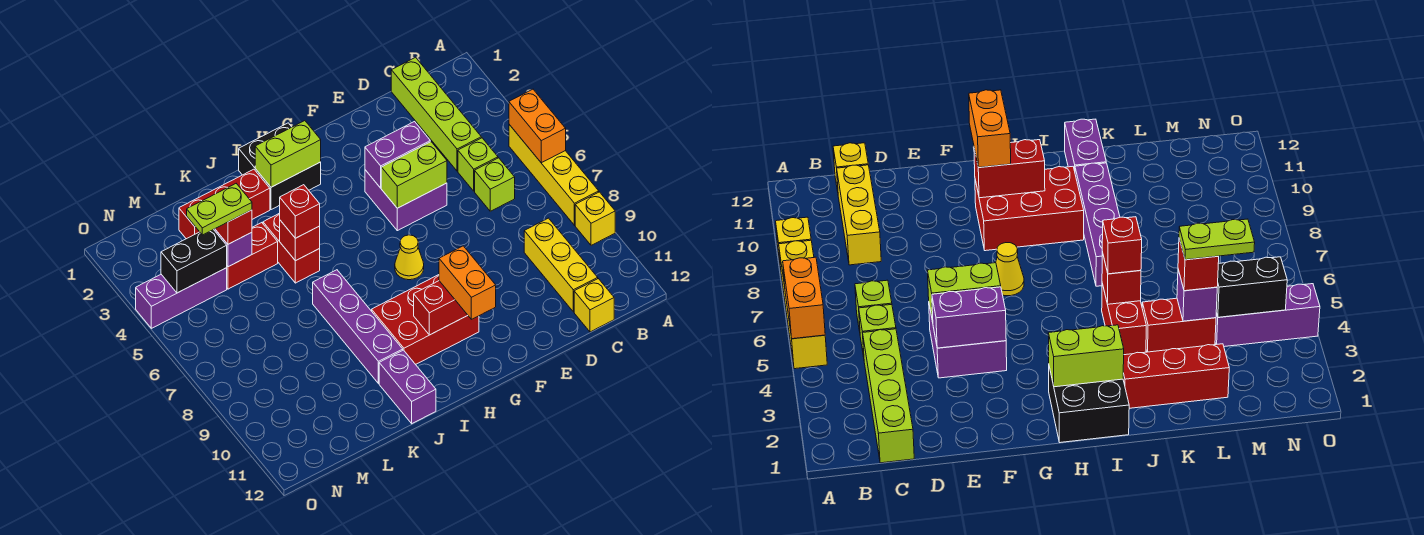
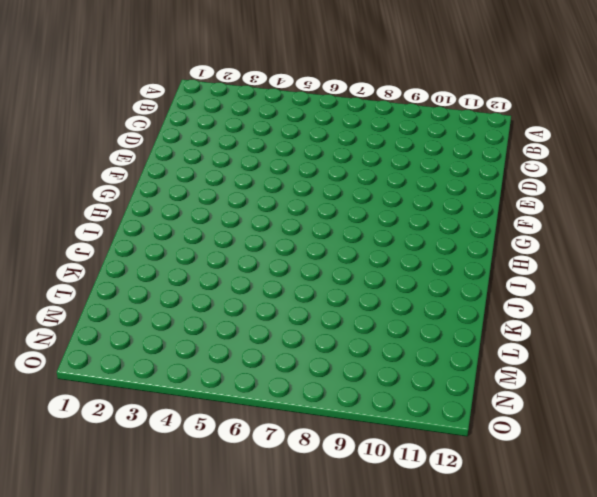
none -> yellow 1x4 brick [509,125,599,225]
none -> yellow 1x1 brick [575,192,615,245]
none -> lime 1x4 brick [391,57,481,171]

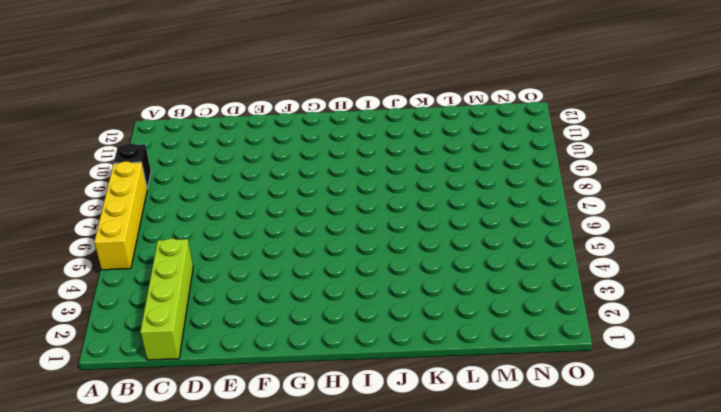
black 1x1 brick [114,143,151,189] -> yellow 1x1 brick [575,192,615,245]
none -> lime 1x1 brick [458,138,498,191]
none -> lime 1x1 brick [475,158,515,211]
none -> yellow 1x3 brick [524,218,598,312]

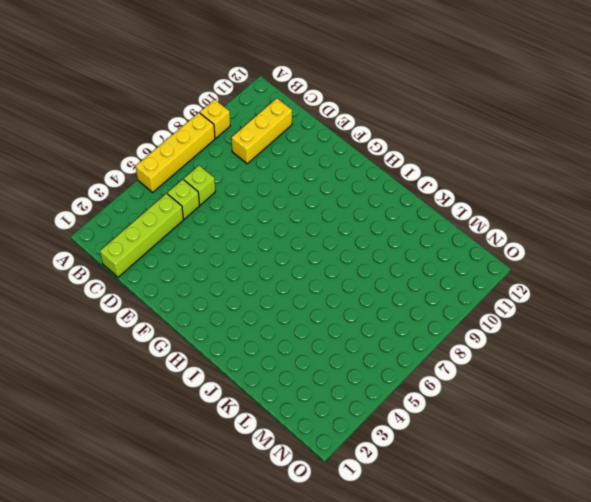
none -> yellow 1x1 brick [574,279,614,332]
none -> purple 2x2 brick [365,170,447,231]
none -> yellow 1x1 cone [395,235,424,280]

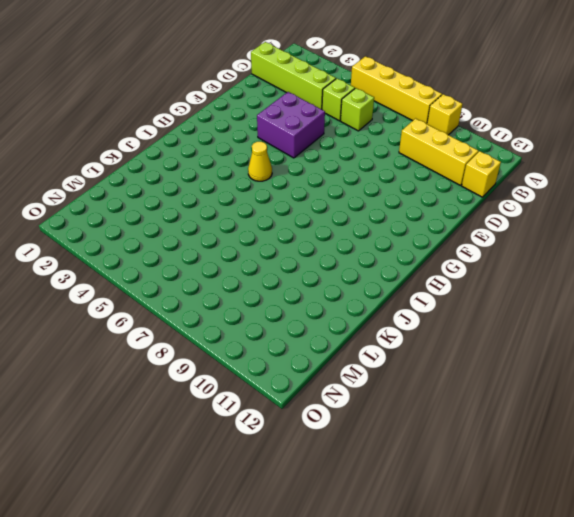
yellow 1x1 cone [248,142,272,181] -> yellow 1x1 cone moved to [395,235,424,280]
none -> red 2x3 brick [372,275,479,364]
none -> black 2x2 brick [239,123,321,210]
none -> red 1x3 brick [179,169,270,239]

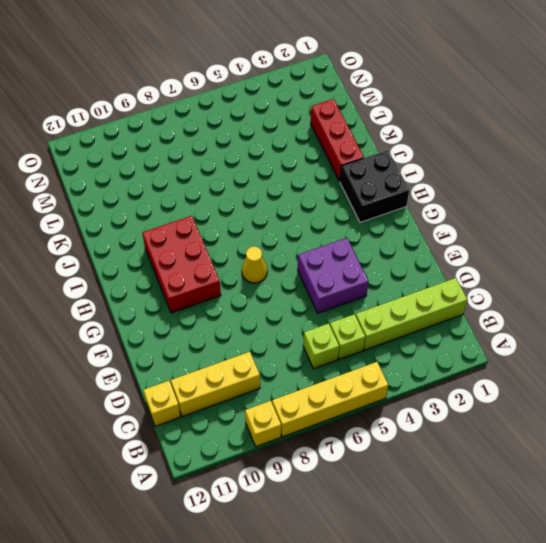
none -> red 1x2 brick [263,213,320,283]
none -> purple 1x4 brick [313,270,403,384]
none -> purple 1x2 brick [379,350,436,424]

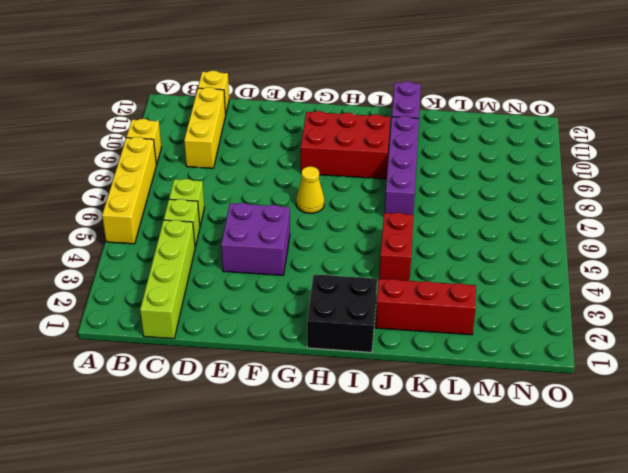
none -> red 1x2 brick [227,223,278,289]
none -> purple 1x3 brick [136,268,227,328]
none -> orange 1x2 brick [509,89,566,163]

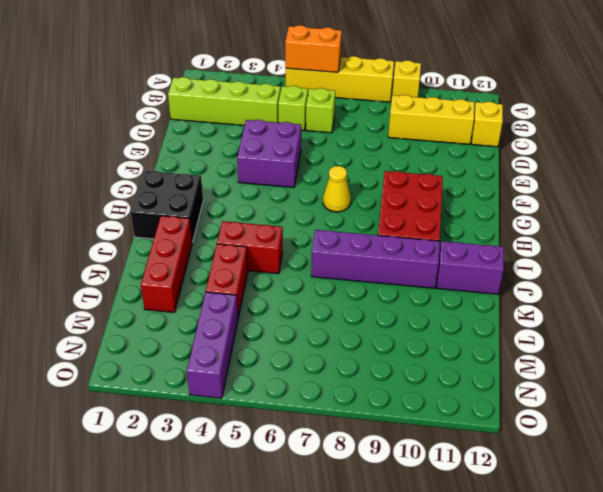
none -> purple 1x2 brick [365,122,430,188]
none -> lime 1x2 brick [381,142,447,208]
none -> red 1x2 brick [414,281,467,335]

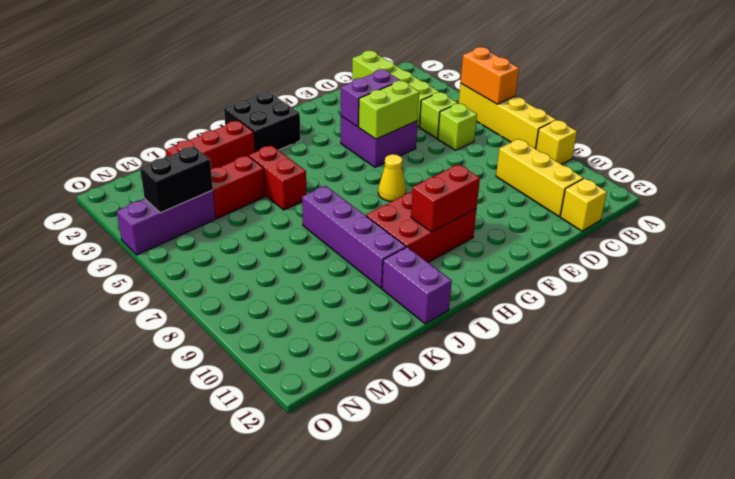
none -> lime 1x2 brick [255,121,321,187]
none -> red 1x1 brick [280,220,320,261]
none -> purple 1x1 brick [214,229,252,267]

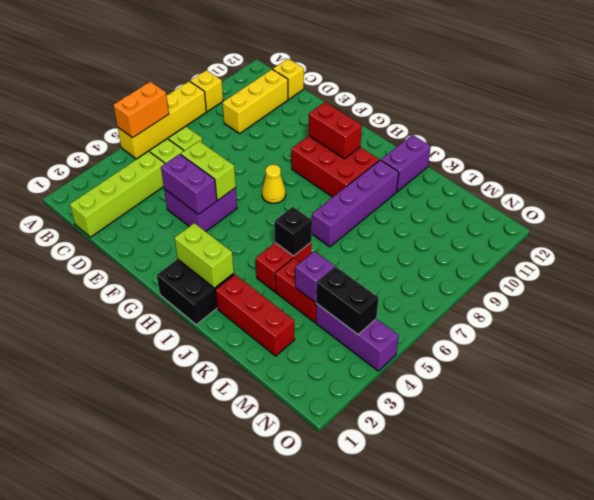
black 1x1 brick [274,207,312,256] -> red 1x1 brick [280,220,320,261]
none -> orange 1x2 brick [439,246,496,319]
none -> red 1x1 brick [280,185,320,238]
none -> red 1x1 brick [215,210,252,244]

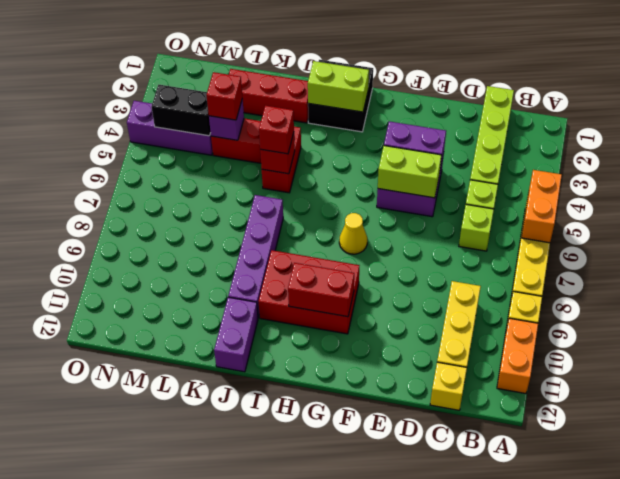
orange 1x2 brick [497,318,538,394] -> orange 1x2 brick moved to [439,246,496,319]
none -> lime 1x2 plate [187,184,252,235]

